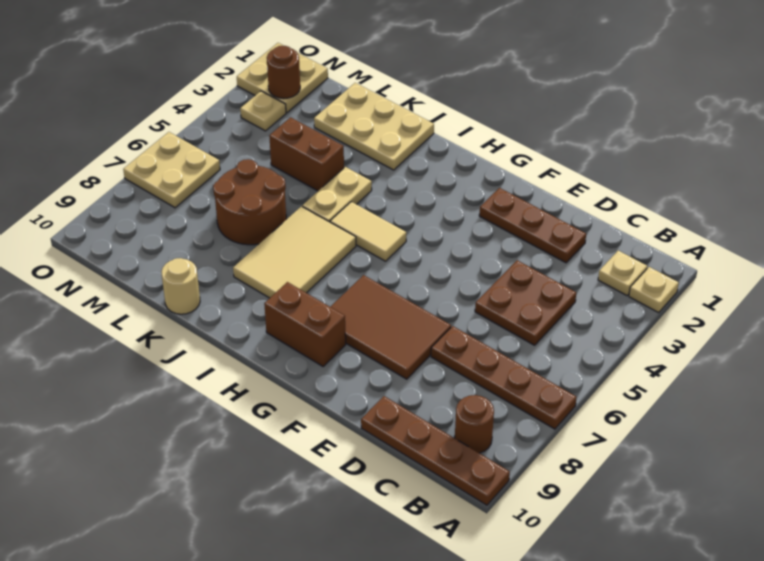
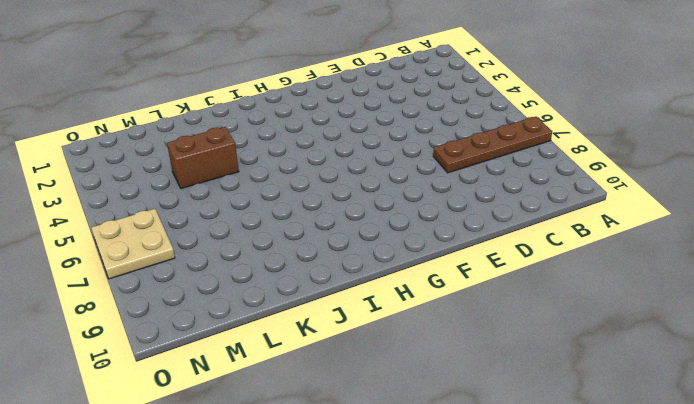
none -> tan 1x1 plate [629,267,679,312]
none -> brown 1x4 plate [361,396,510,505]
none -> tan 1x1 plate [598,251,647,295]

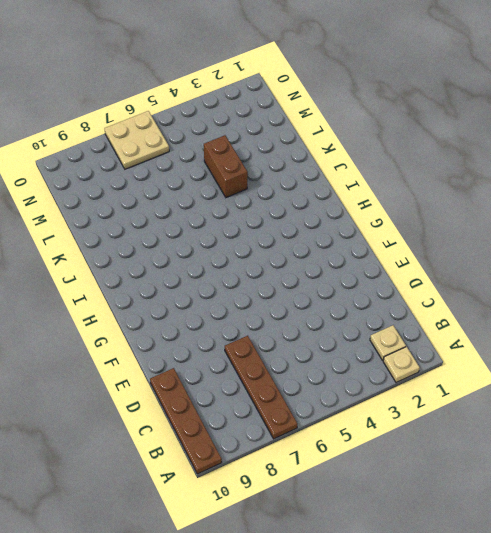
none -> brown 1x1 round brick [455,395,494,453]
none -> brown 2x2 plate [475,260,576,345]
none -> brown 1x3 plate [479,188,586,263]

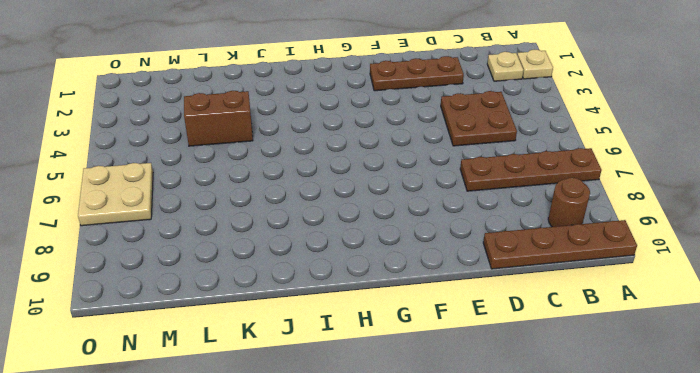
none -> brown 2x3 tile [331,275,451,379]
none -> brown 1x2 brick [264,282,346,366]
none -> tan 1x2 tile [330,202,406,261]

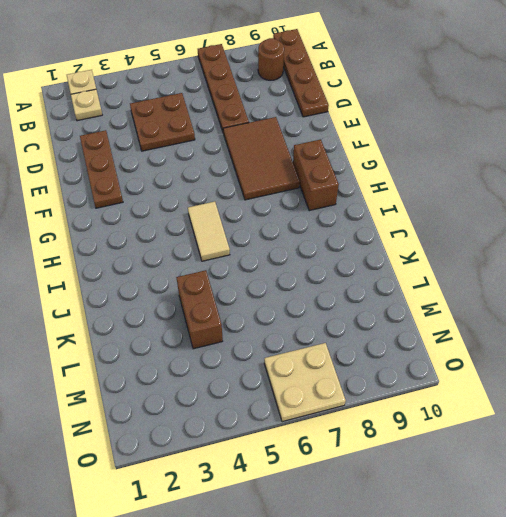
none -> tan 2x3 tile [233,206,356,298]
none -> tan 2x3 plate [314,83,434,170]
none -> tan 1x2 plate [302,167,372,222]

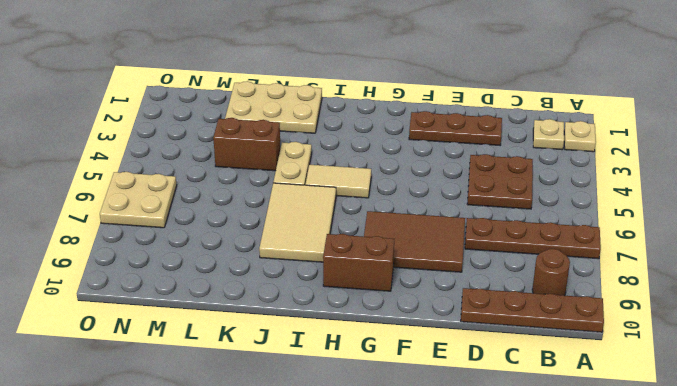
none -> brown 2x2 round brick [213,159,286,245]
none -> tan 1x1 round brick [161,258,200,314]
none -> tan 2x2 plate [237,43,328,113]

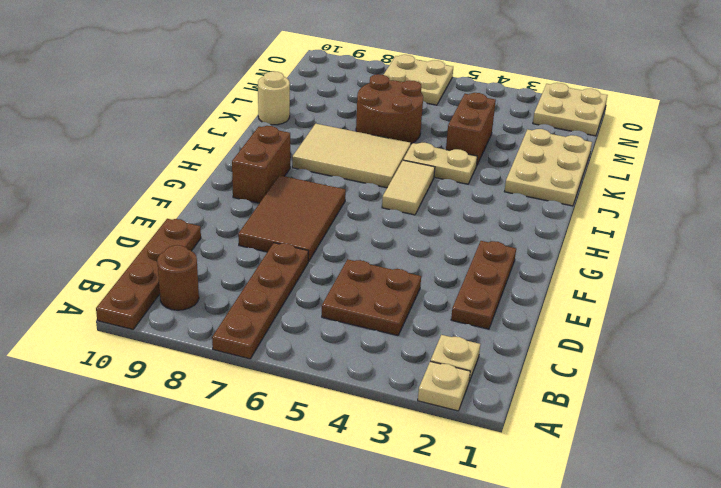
none -> tan 1x1 plate [240,91,286,131]
none -> brown 1x1 round brick [267,46,300,99]

